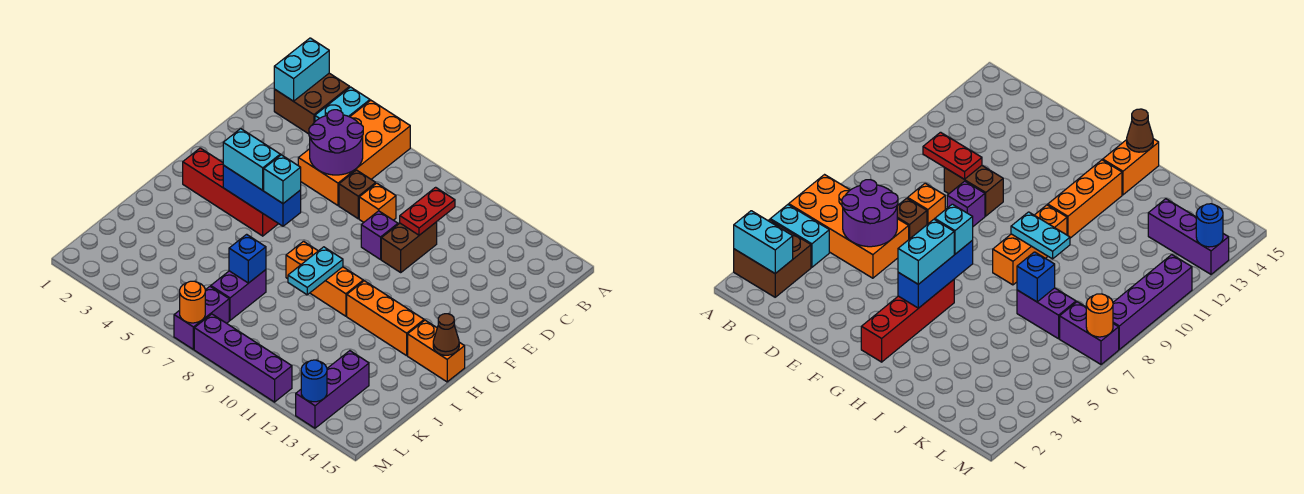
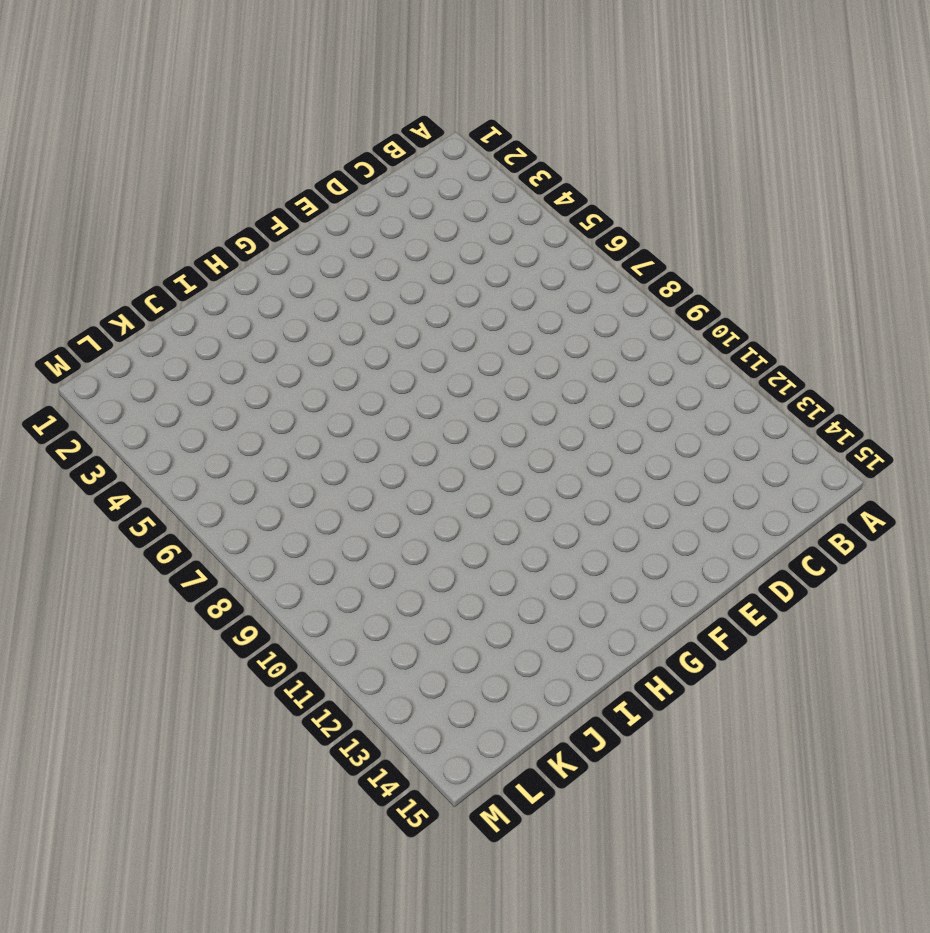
none -> brown 2x2 brick [274,73,350,134]
none -> cyan 1x2 brick [315,87,370,121]
none -> orange 2x4 brick [298,100,410,205]

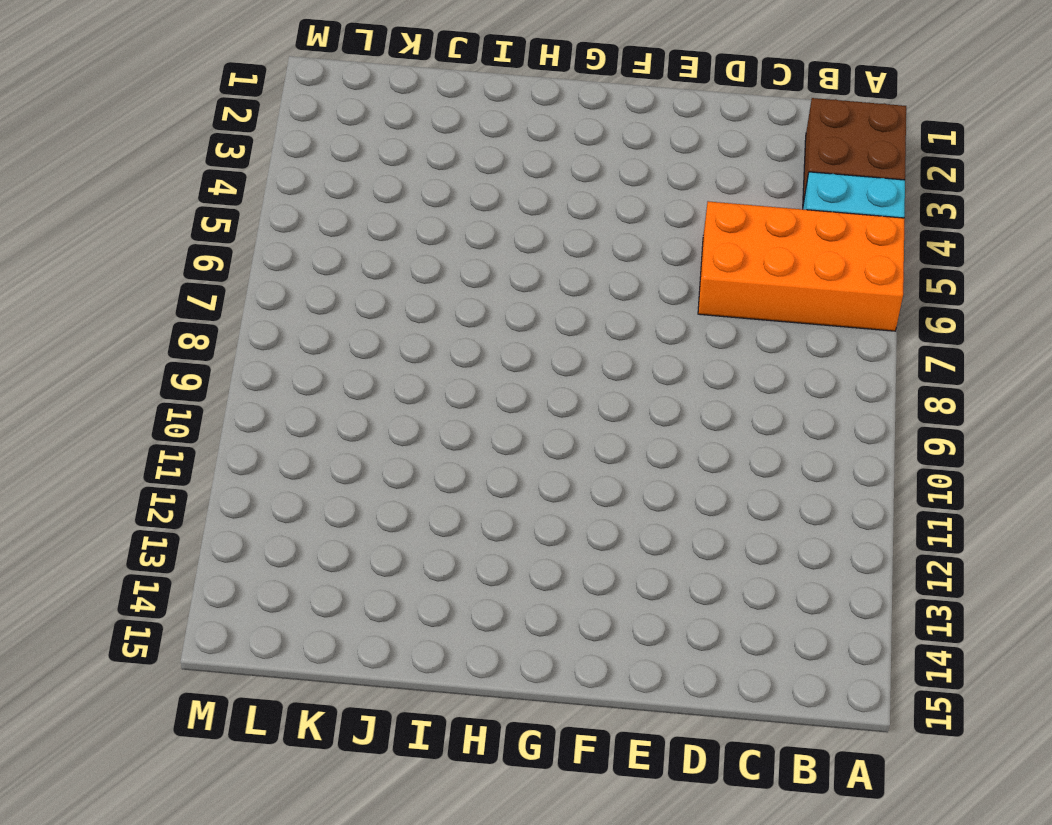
none -> brown 1x1 brick [339,170,376,219]
none -> orange 1x1 brick [359,183,396,222]
none -> brown 1x2 brick [381,222,437,272]

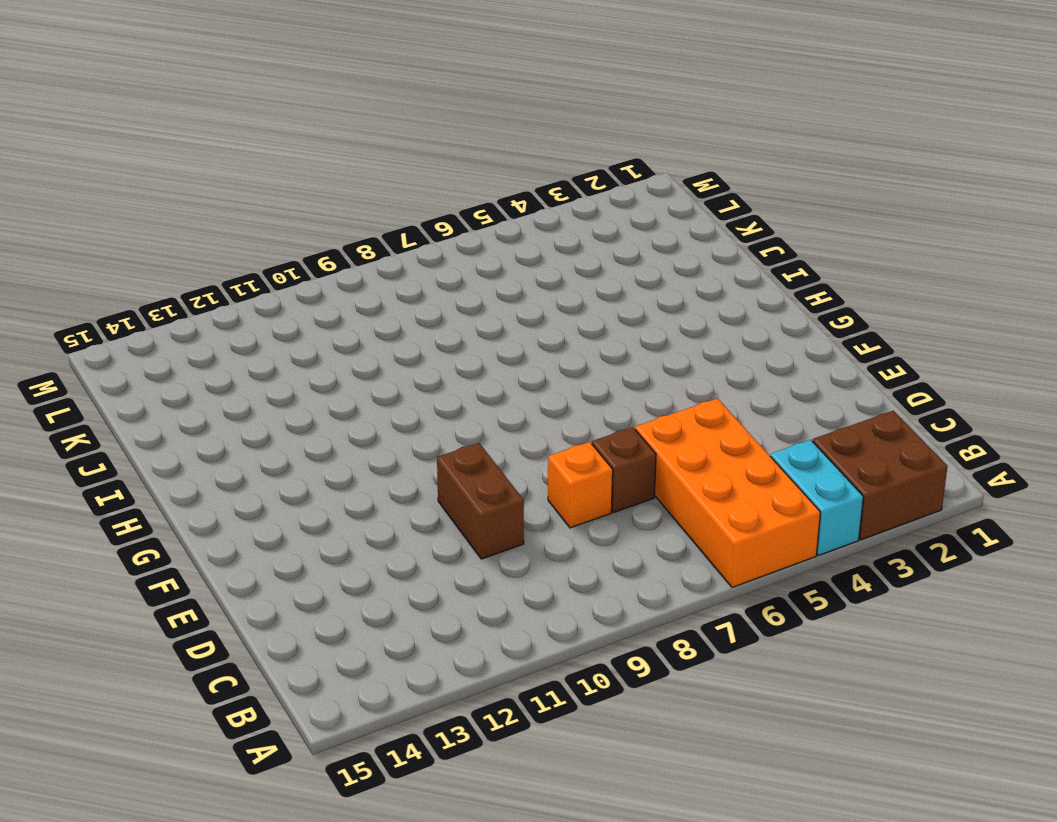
none -> purple 1x1 brick [361,211,398,259]
none -> red 1x4 brick [183,148,278,236]
none -> orange 1x3 brick [286,241,363,316]

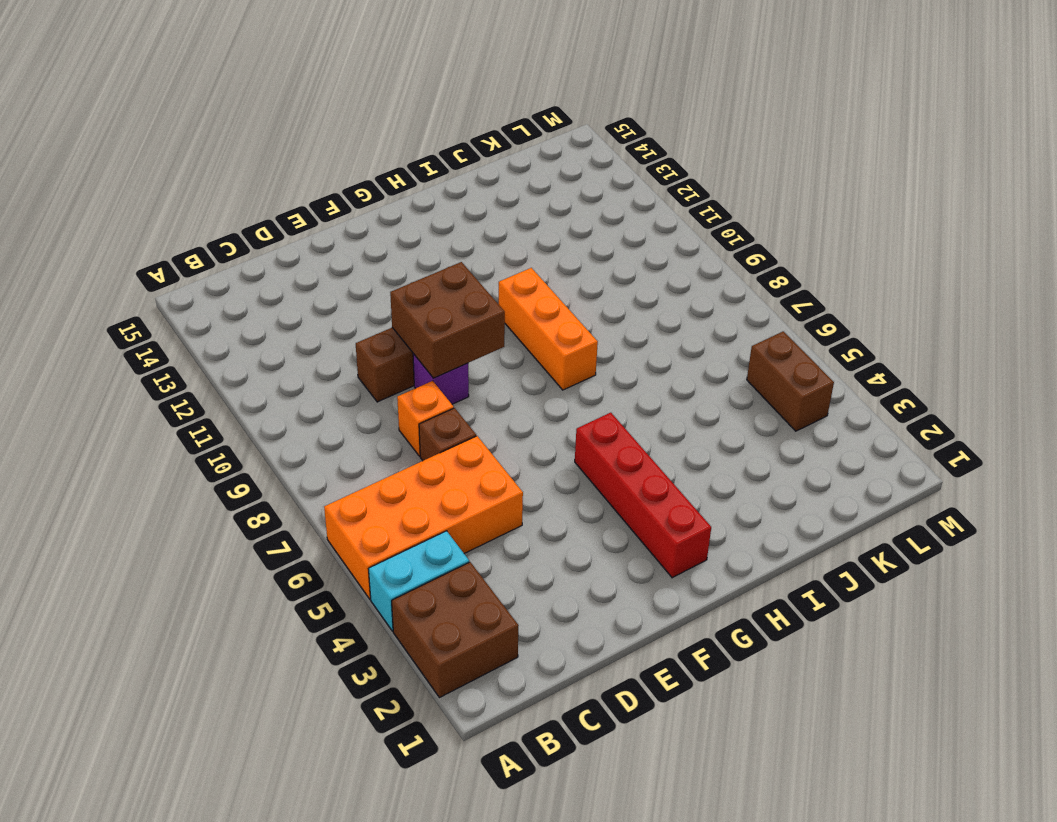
brown 2x2 brick [390,262,505,378] -> none
brown 1x2 brick [747,331,834,431] -> none
none -> orange 1x3 brick [347,281,424,356]
none -> orange 1x2 brick [408,320,465,382]
none -> purple 1x2 brick [211,270,266,320]

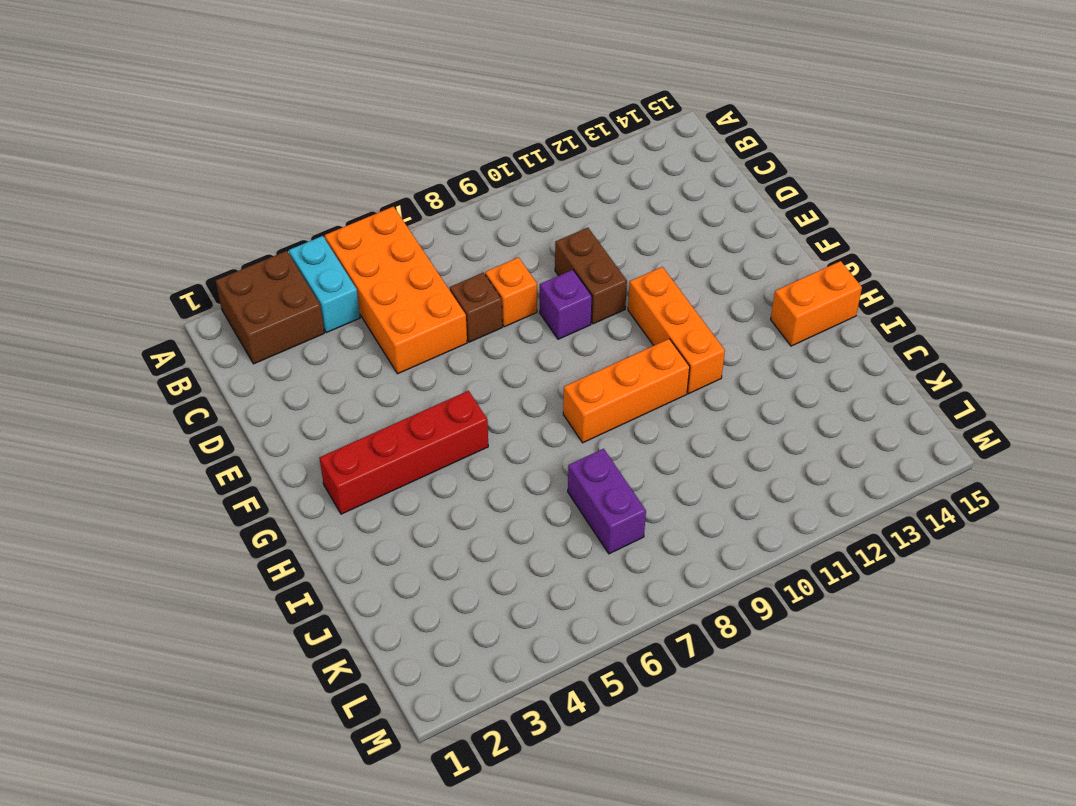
orange 1x3 brick [628,267,725,394] -> orange 1x3 brick turned to [347,281,424,356]
none -> purple 1x3 brick [296,351,369,428]
none -> purple 1x2 brick [174,286,229,349]
none -> purple 1x4 brick [194,314,292,402]

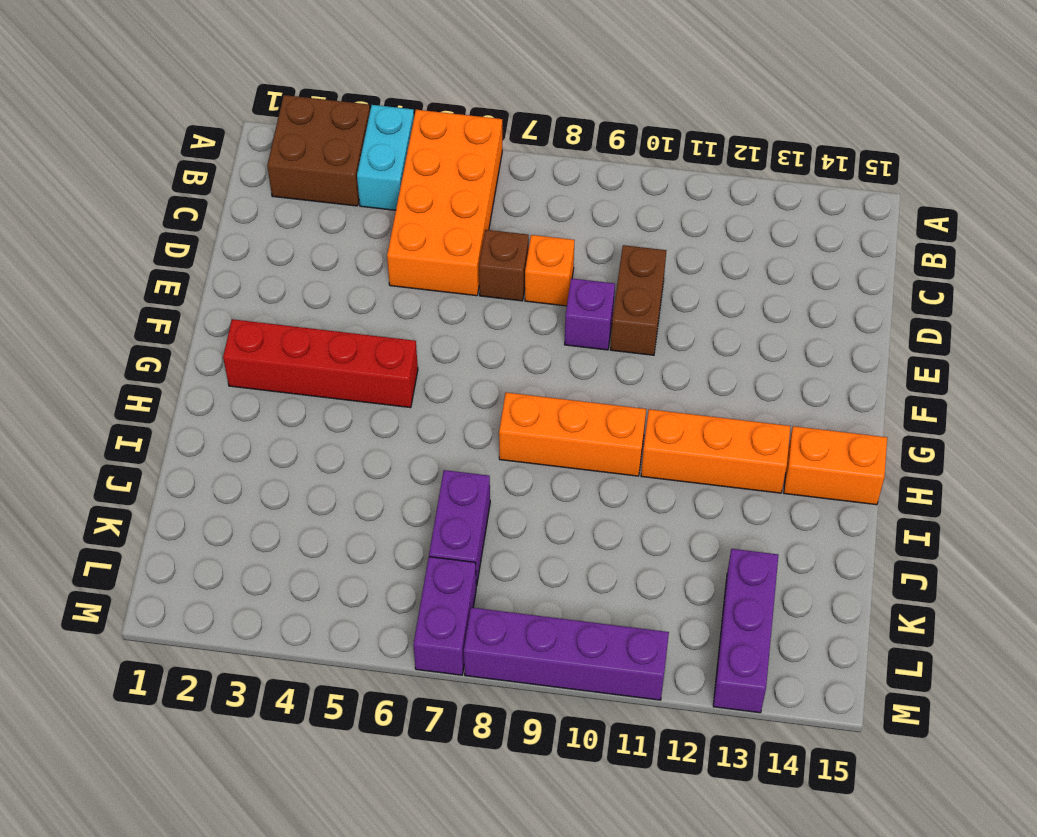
none -> cyan 1x2 brick [274,38,329,101]
none -> purple 2x2 round brick [309,110,363,175]
none -> red 1x2 plate [400,187,455,235]

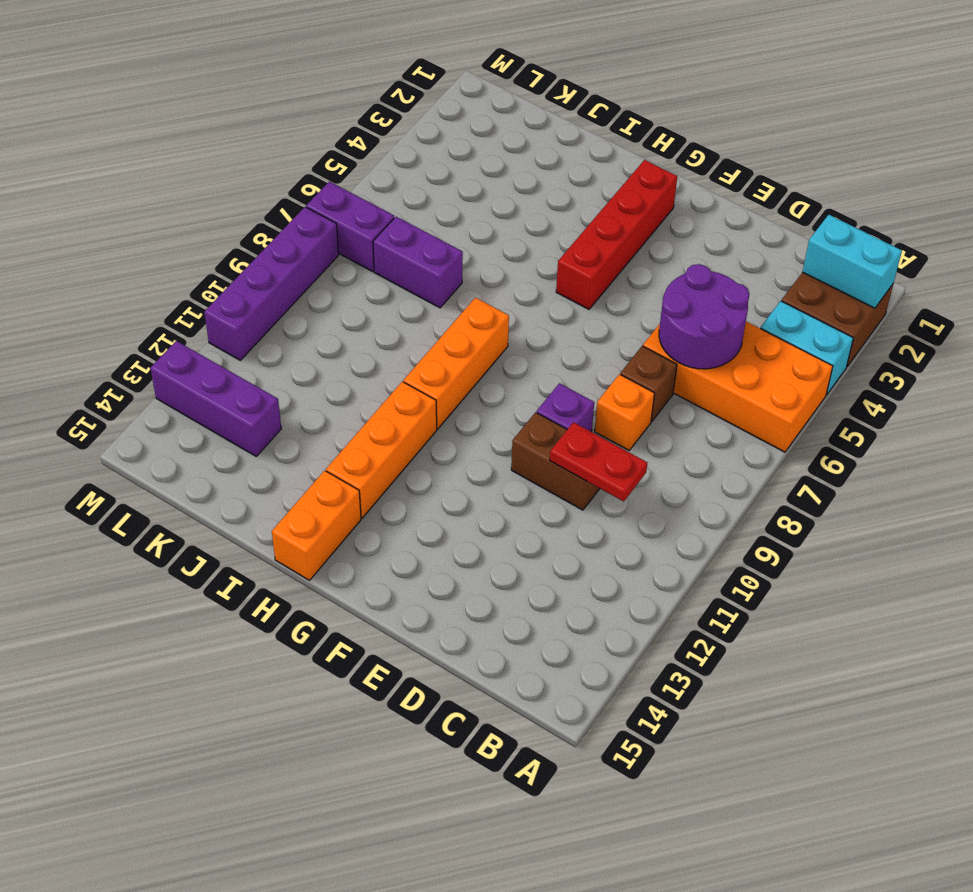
none -> blue 1x3 brick [223,165,301,226]
none -> cyan 1x2 plate [288,247,343,295]
none -> brown 1x1 cone [433,314,459,355]

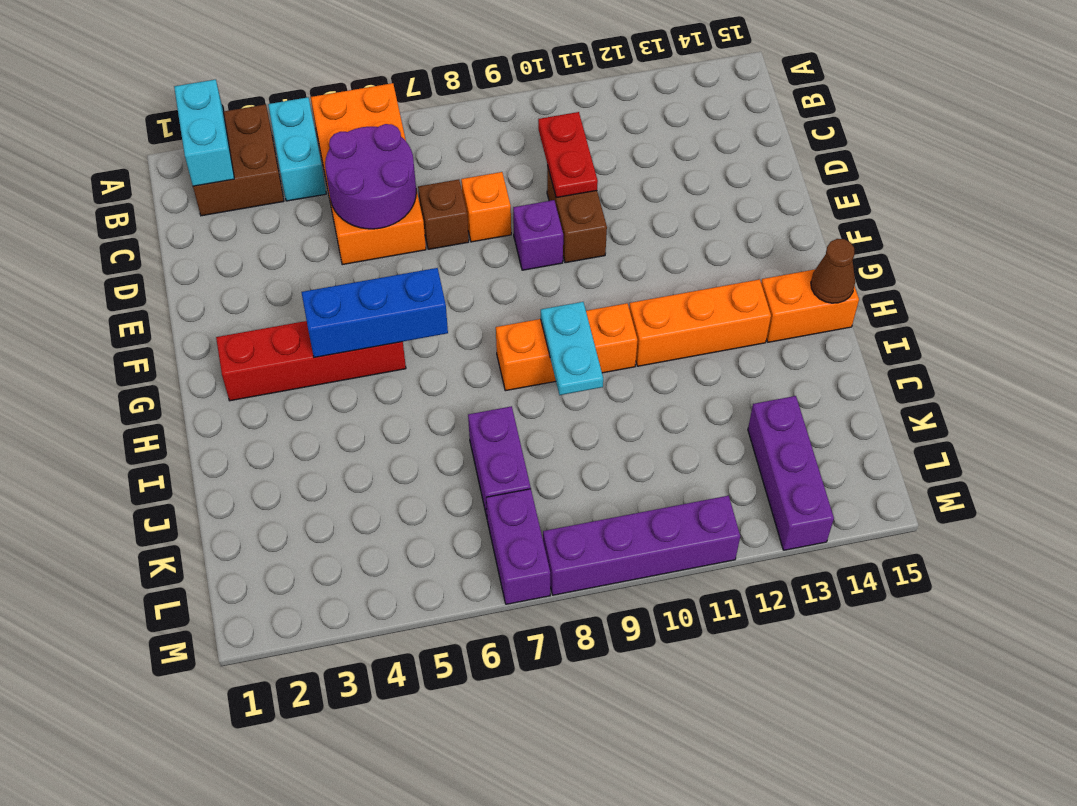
none -> blue 1x1 brick [229,234,266,283]
none -> orange 1x1 round brick [180,281,205,323]
none -> blue 1x1 round brick [301,360,327,402]

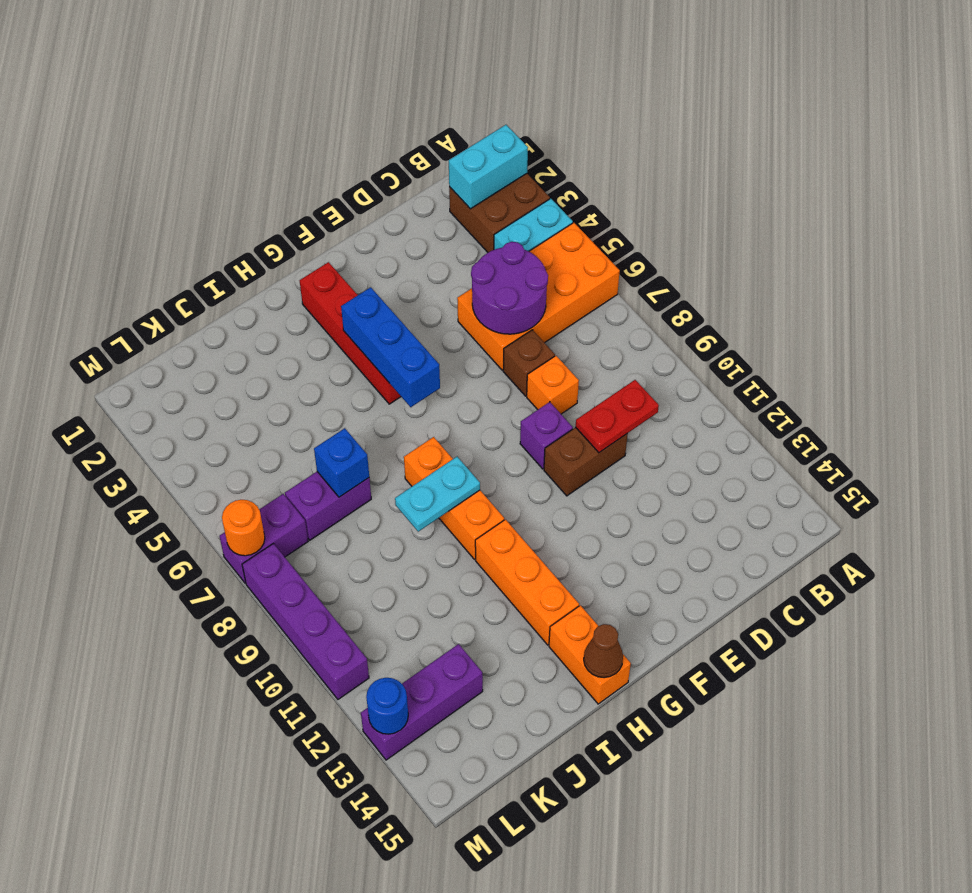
none -> cyan 1x2 brick [223,129,280,190]
none -> cyan 1x1 brick [264,155,301,203]

